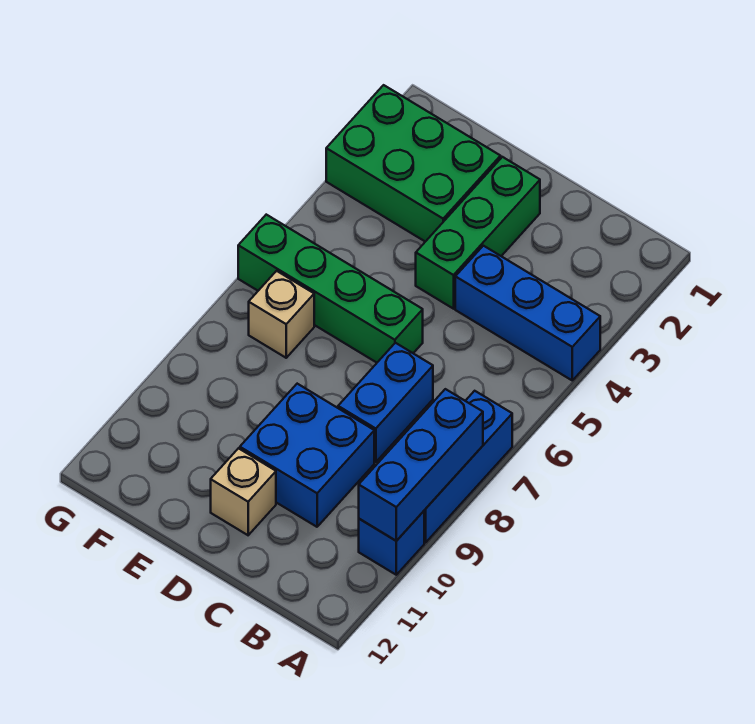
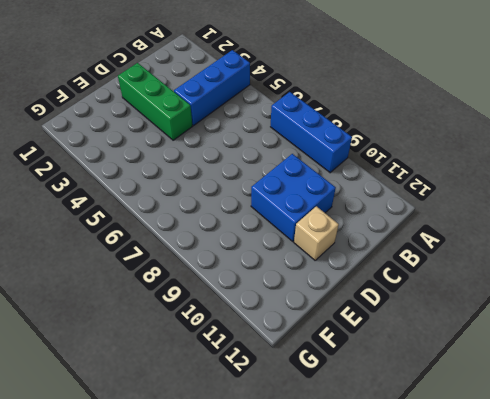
none -> blue 1x1 brick [359,511,424,575]
none -> blue 1x2 brick [338,343,433,462]

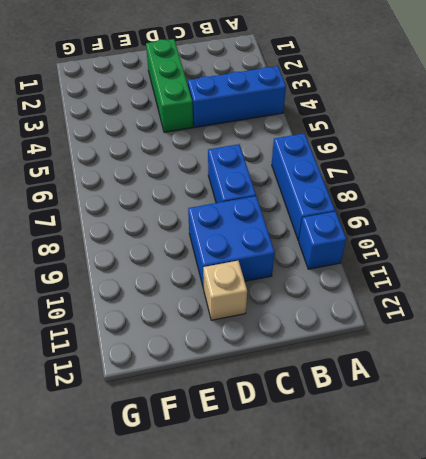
none -> green 1x4 brick [238,215,423,363]
none -> green 2x3 brick [326,85,501,242]

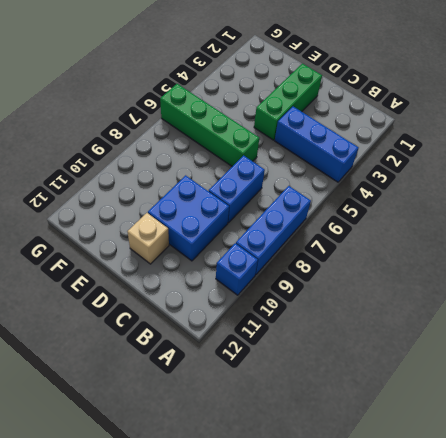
none -> green 2x3 brick [326,85,501,242]
none -> tan 1x1 brick [249,271,314,358]

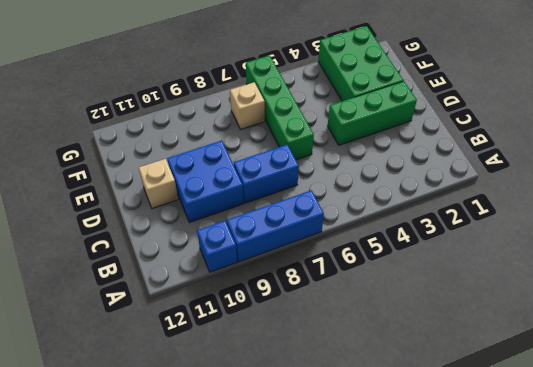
none -> blue 1x3 brick [455,246,600,380]
none -> blue 1x3 brick [359,389,483,541]

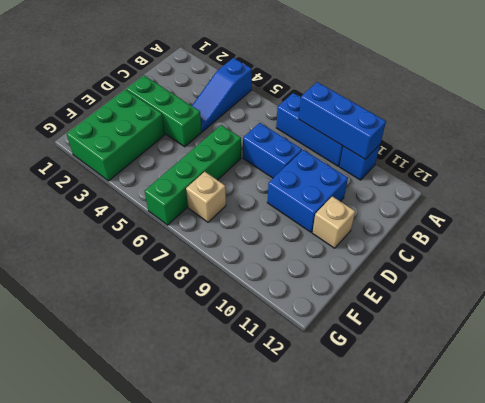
blue 1x3 slope [192,58,252,132] -> blue 1x3 brick [455,246,600,380]

